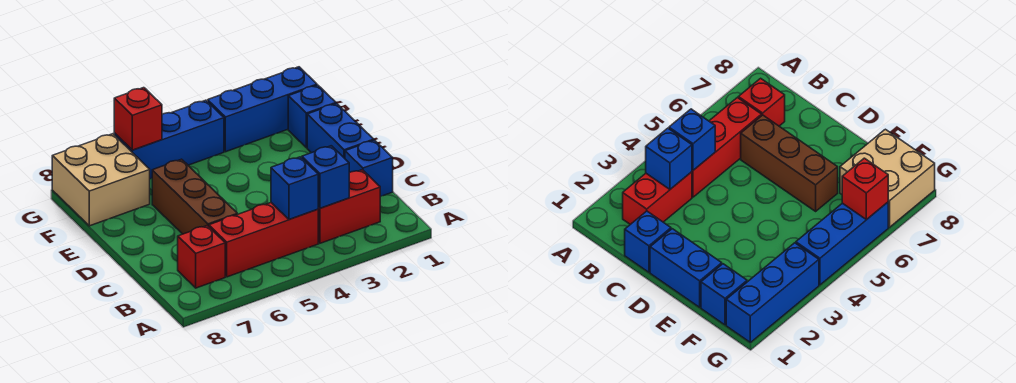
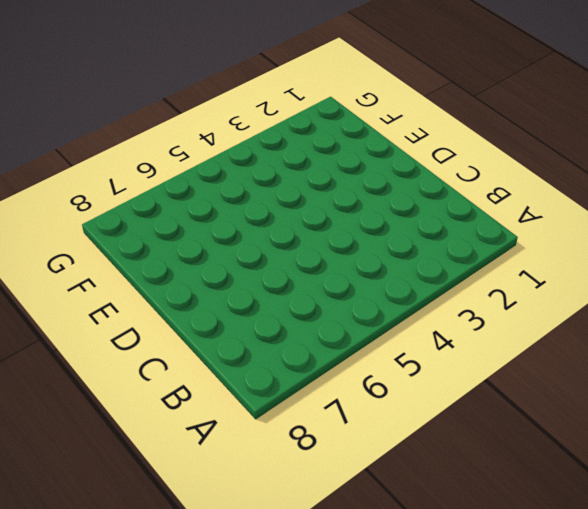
none -> red 1x2 brick [318,170,380,243]
none -> red 1x3 brick [209,203,318,277]
none -> red 1x1 brick [178,226,225,288]

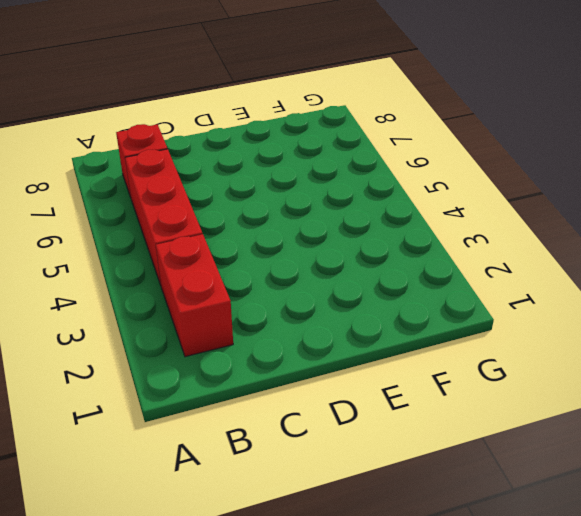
none -> blue 1x1 brick [345,140,393,197]
none -> brown 1x3 brick [152,159,237,234]
none -> blue 1x2 brick [307,103,374,158]

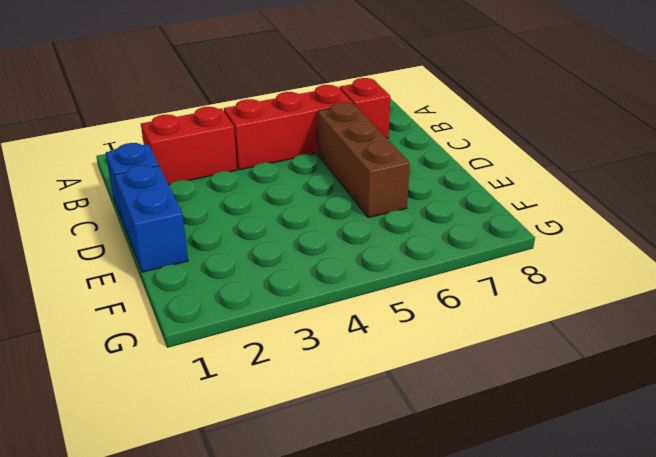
none -> blue 1x1 brick [288,85,336,148]
none -> tan 2x2 brick [52,134,150,226]
none -> blue 1x3 brick [208,67,317,152]

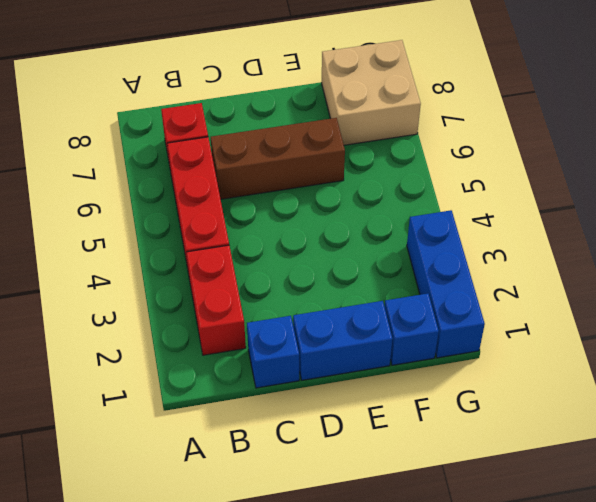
none -> blue 1x3 brick [114,100,224,179]
none -> blue 1x1 brick [302,146,349,208]
none -> blue 1x1 brick [271,157,318,220]

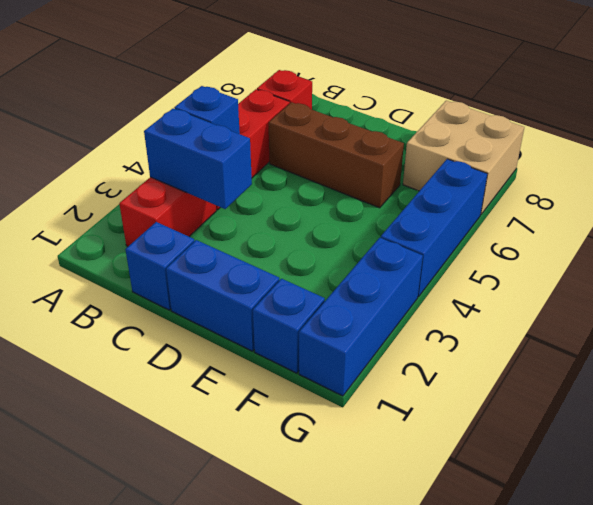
blue 1x2 brick [144,108,252,209] -> blue 1x1 brick [302,146,349,208]
none -> red 1x1 brick [114,88,162,150]

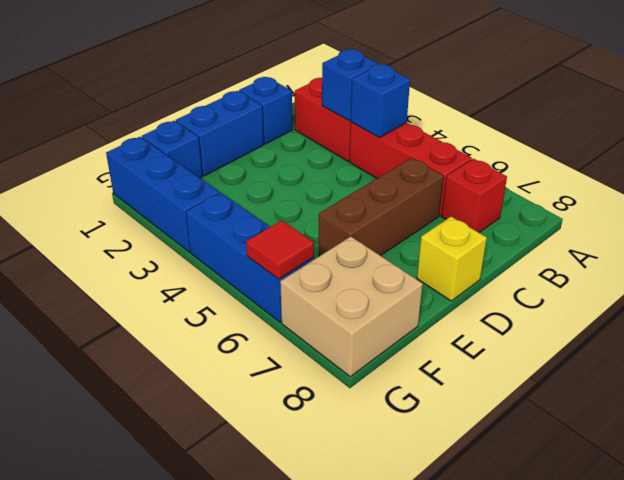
yellow 1x1 brick [417,217,487,301] -> none
red 1x1 tile [246,220,314,279] -> red 1x1 brick [114,88,162,150]

